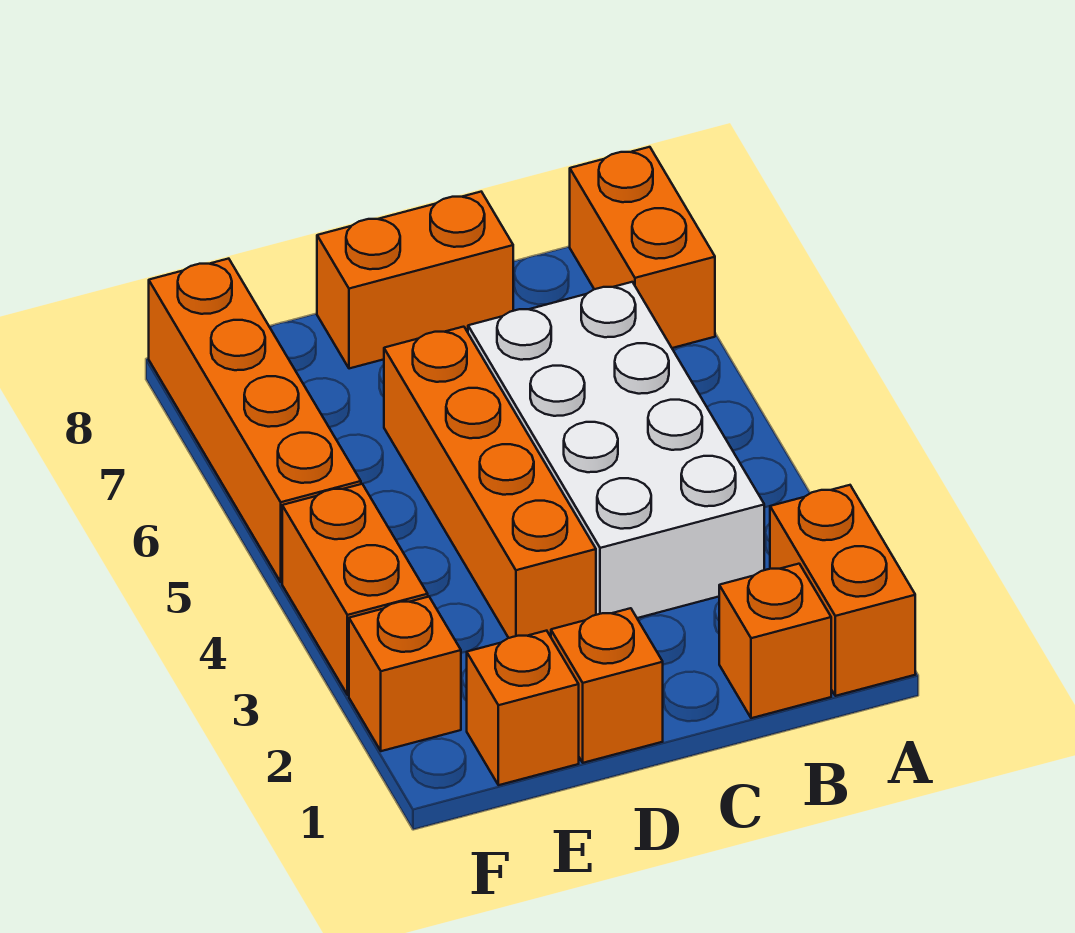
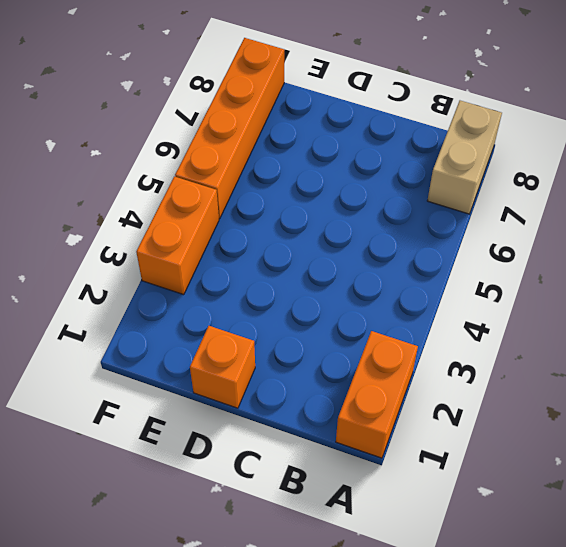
tan 1x2 brick [427,101,502,214] -> orange 1x2 brick [570,147,715,348]
none -> orange 1x1 brick [719,564,831,718]
none -> white 2x4 brick [468,282,764,618]

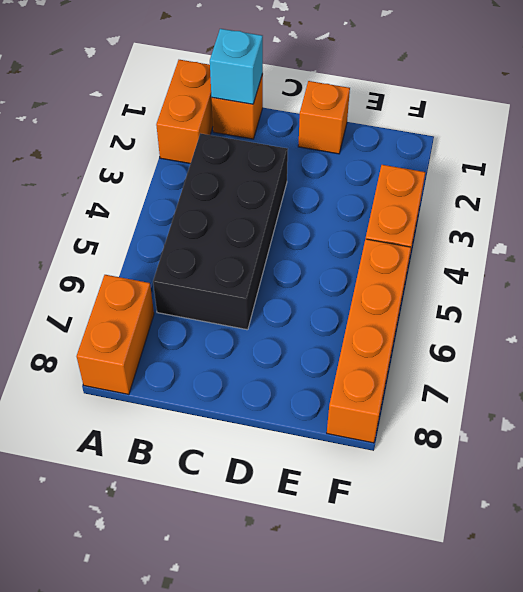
cyan 1x1 brick [210,29,263,104] -> none
black 2x4 brick [153,133,288,330] -> white 2x4 brick [468,282,764,618]
none -> orange 1x2 brick [317,192,513,369]
none -> orange 1x4 brick [384,327,596,638]

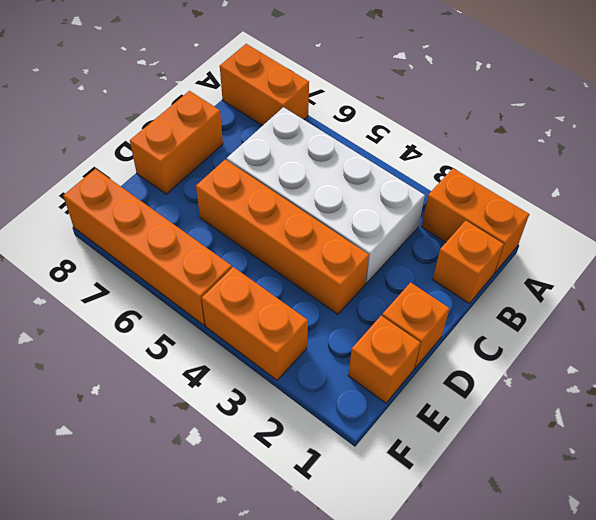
none -> orange 1x1 brick [349,597,461,751]

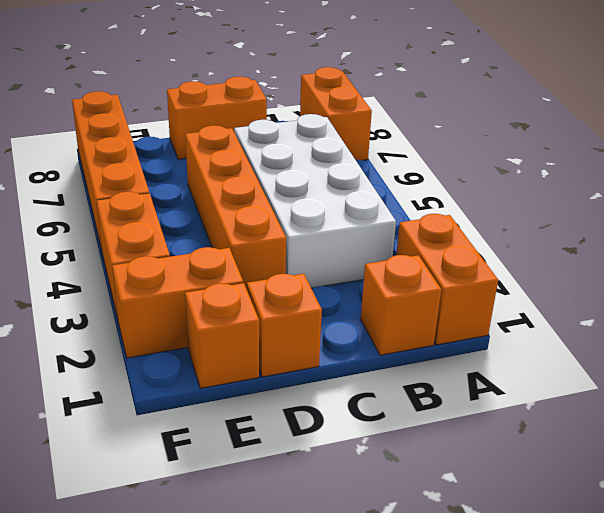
orange 1x2 brick [112,247,243,358] -> orange 1x1 brick [349,597,461,751]

